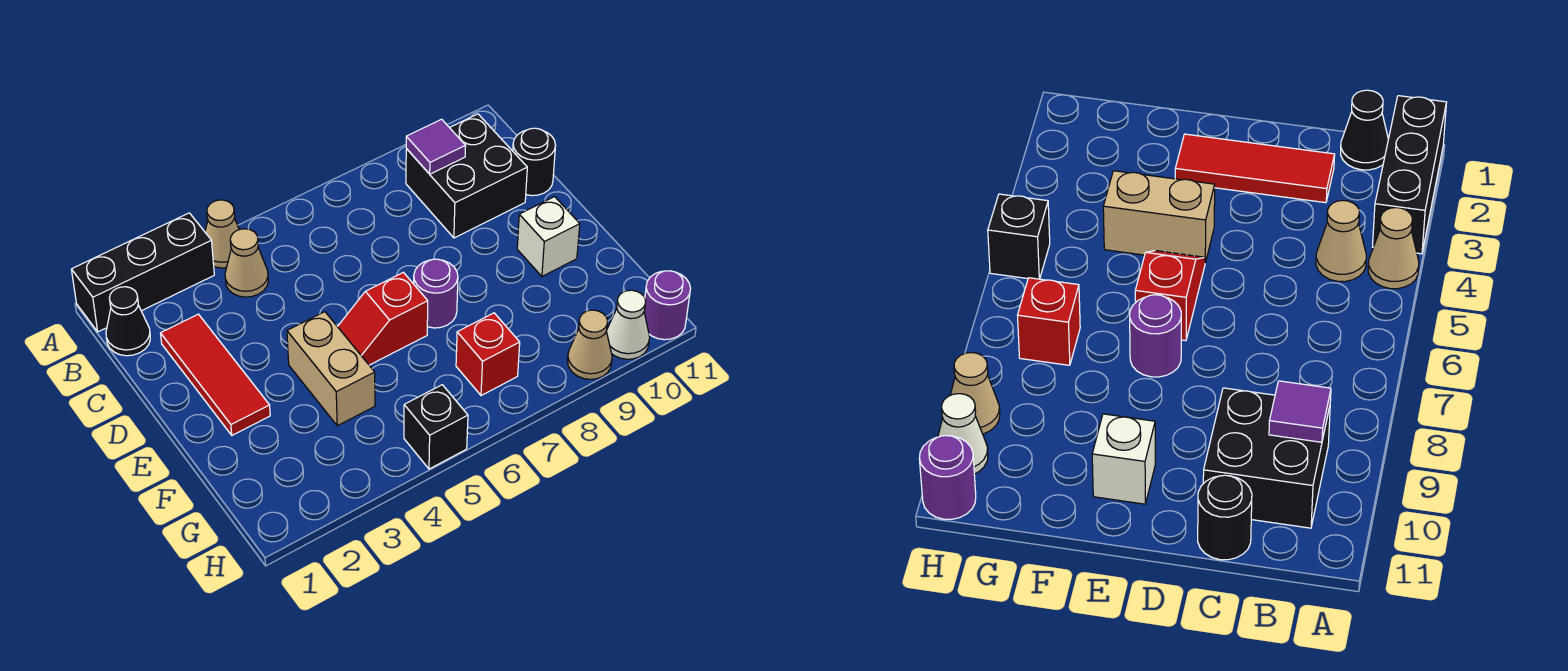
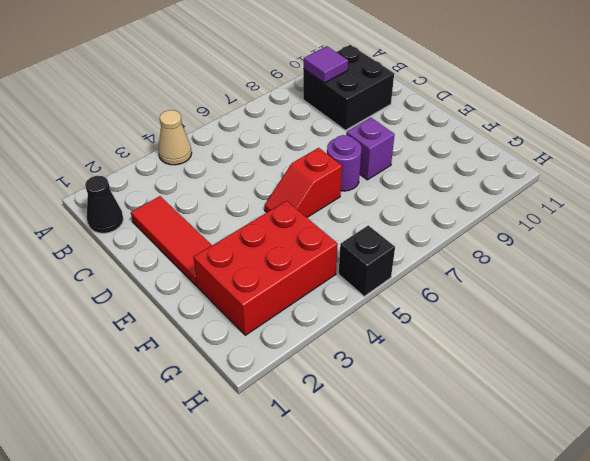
purple 1x1 brick [346,118,395,180] -> none
red 2x3 brick [194,201,338,335] -> tan 1x2 brick [287,312,375,426]
none -> black 1x3 brick [71,213,214,332]
none -> tan 1x1 cone [225,229,268,297]
none -> black 1x1 round brick [513,128,556,196]

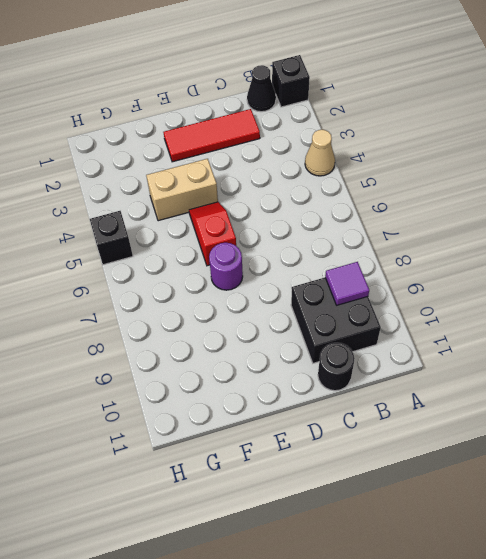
black 1x1 brick [272,55,310,107] -> black 1x3 brick [71,213,214,332]
none -> tan 1x1 cone [225,229,268,297]
none -> white 1x1 brick [517,197,580,276]
none -> red 1x1 brick [456,313,520,396]

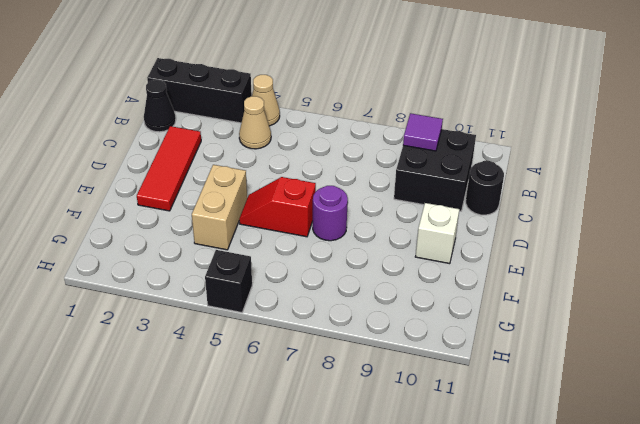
none -> red 1x1 brick [456,313,520,396]
none -> tan 1x1 cone [568,310,612,379]
none -> white 1x1 cone [606,290,650,359]

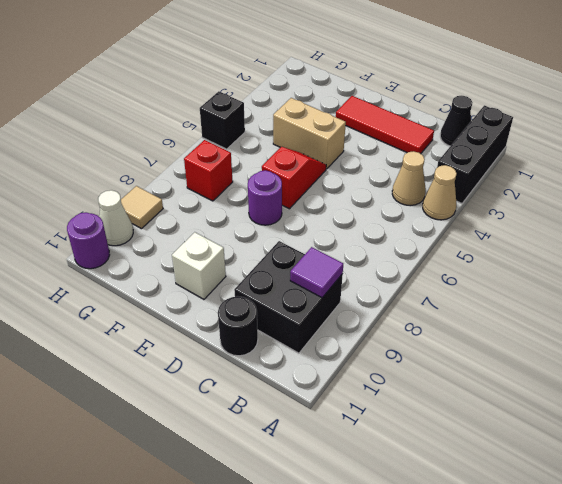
tan 1x1 tile [121,186,163,229] -> tan 1x1 cone [568,310,612,379]

